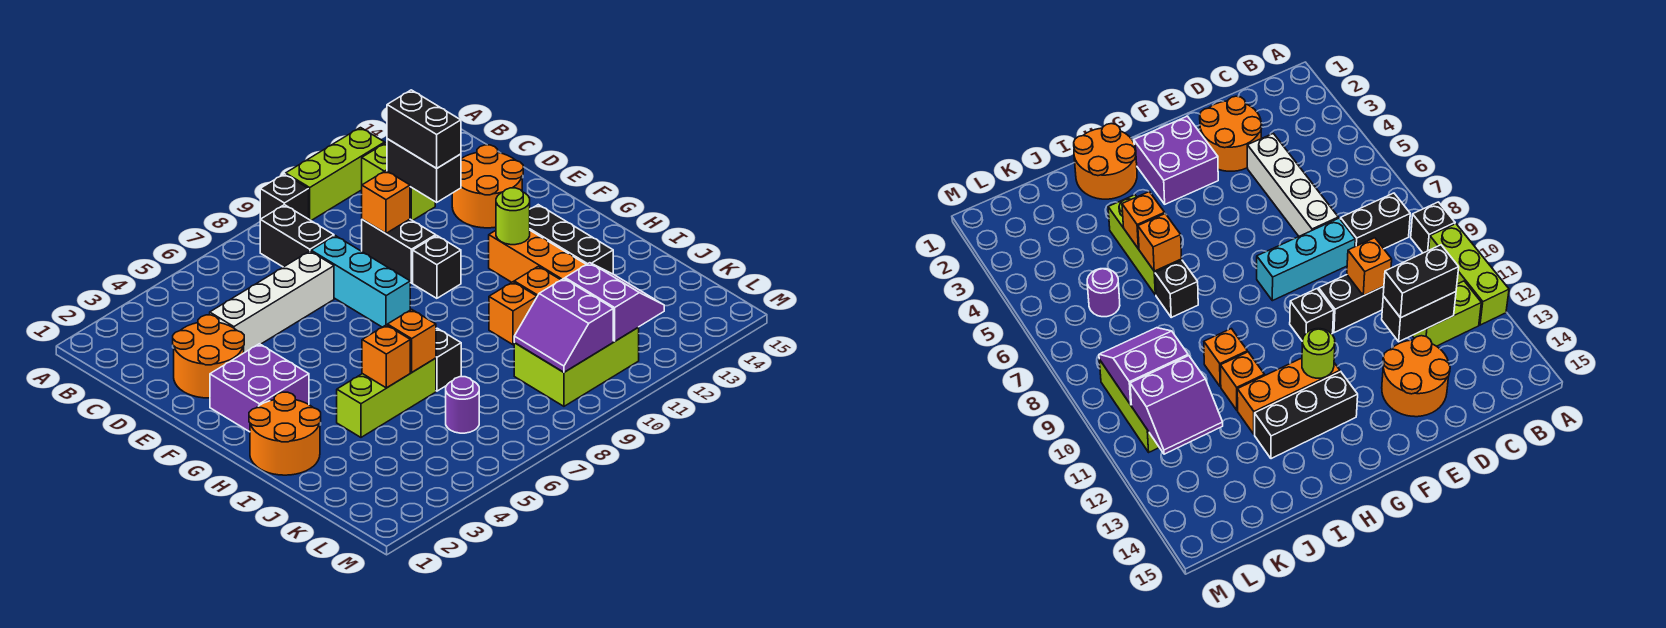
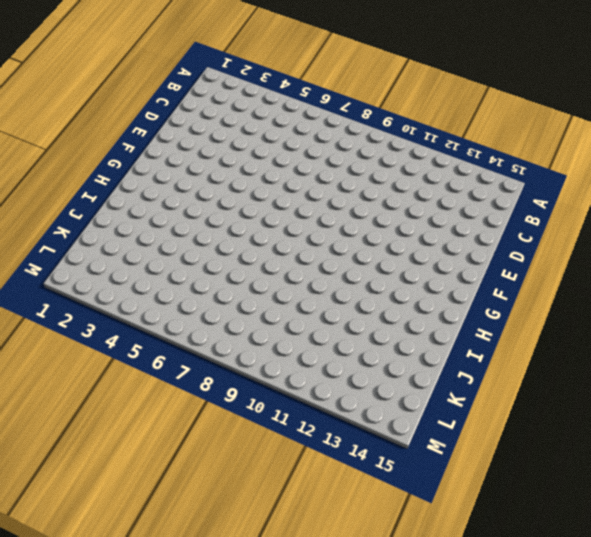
none -> black 1x1 brick [260,174,309,219]
none -> lime 1x3 brick [286,128,385,220]
none -> black 1x2 brick [260,205,334,267]

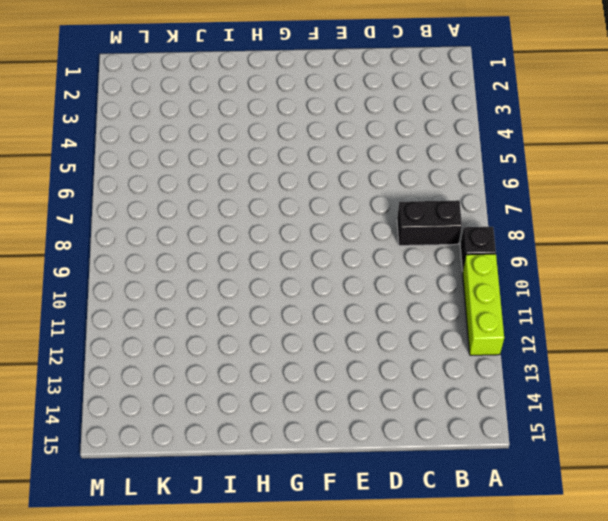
none -> lime 1x2 brick [362,143,435,221]
none -> orange 2x2 round brick [173,315,244,398]
none -> white 1x4 brick [210,251,334,353]

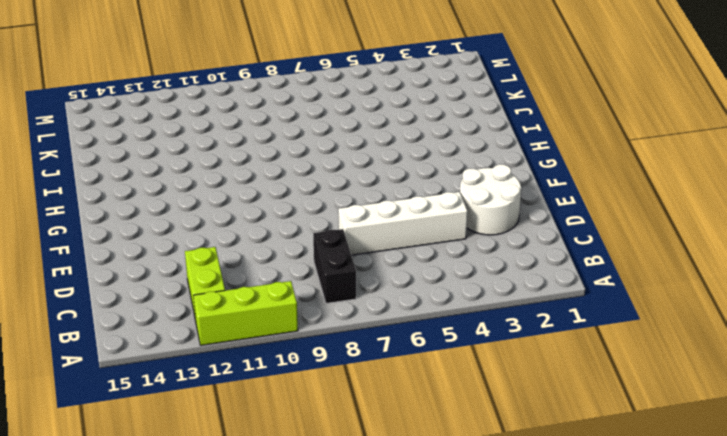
white 2x2 round brick [460,164,521,235] -> orange 2x2 round brick [173,315,244,398]
none -> black 1x1 brick [260,174,309,219]
none -> cyan 1x3 brick [311,236,410,327]
none -> black 1x2 brick [362,219,436,283]

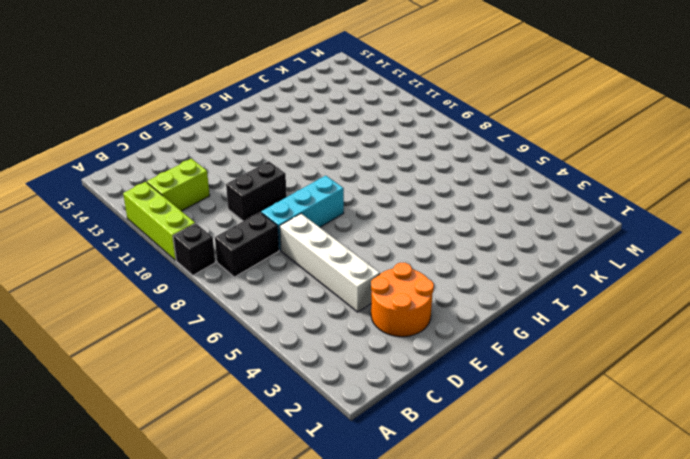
none -> orange 2x2 round brick [452,145,523,228]
none -> purple 2x2 brick [210,344,309,432]
none -> black 1x1 brick [413,236,461,298]

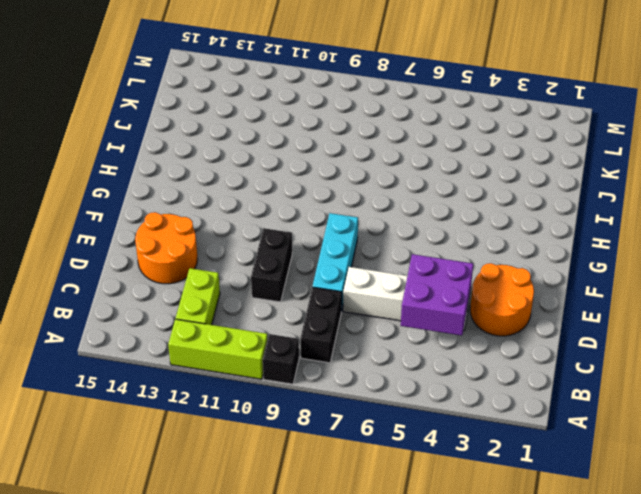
purple 2x2 brick [401,254,473,335] -> purple 2x2 brick moved to [210,344,309,432]
none -> black 1x1 brick [413,236,461,298]
none -> orange 1x3 brick [489,231,586,282]
none -> black 1x3 brick [530,205,613,274]

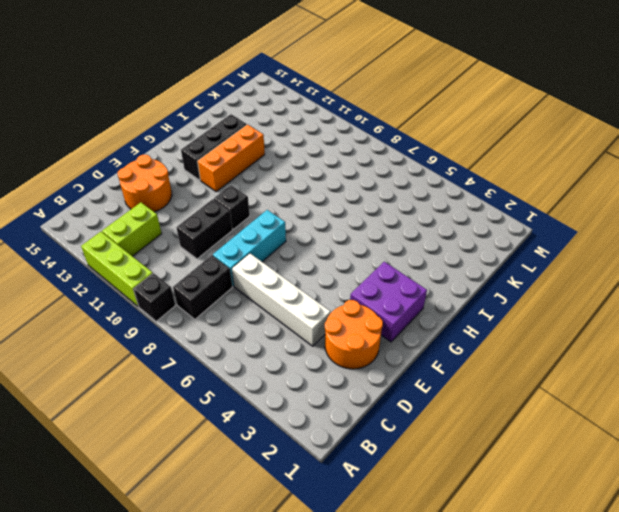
none -> orange 2x2 round brick [249,392,321,475]
none -> lime 1x3 brick [337,358,436,437]
none -> black 1x1 brick [436,328,461,391]

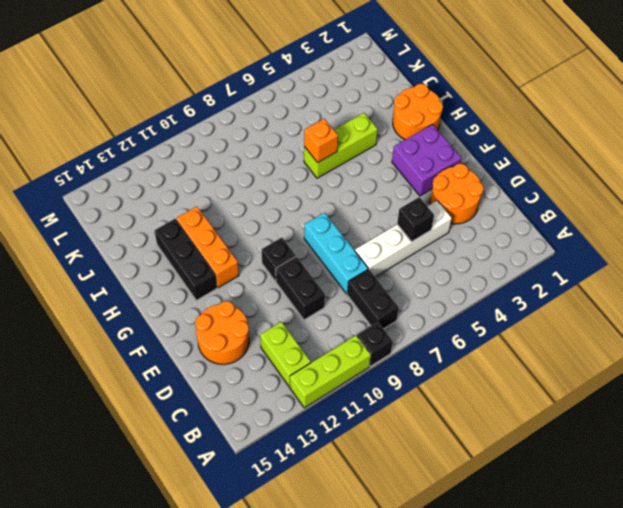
black 1x1 brick [397,197,434,242] -> black 1x1 brick moved to [436,328,461,391]
none -> orange 1x1 brick [489,282,537,345]
none -> orange 1x1 brick [514,266,560,296]
none -> purple 1x1 round brick [446,377,479,433]

